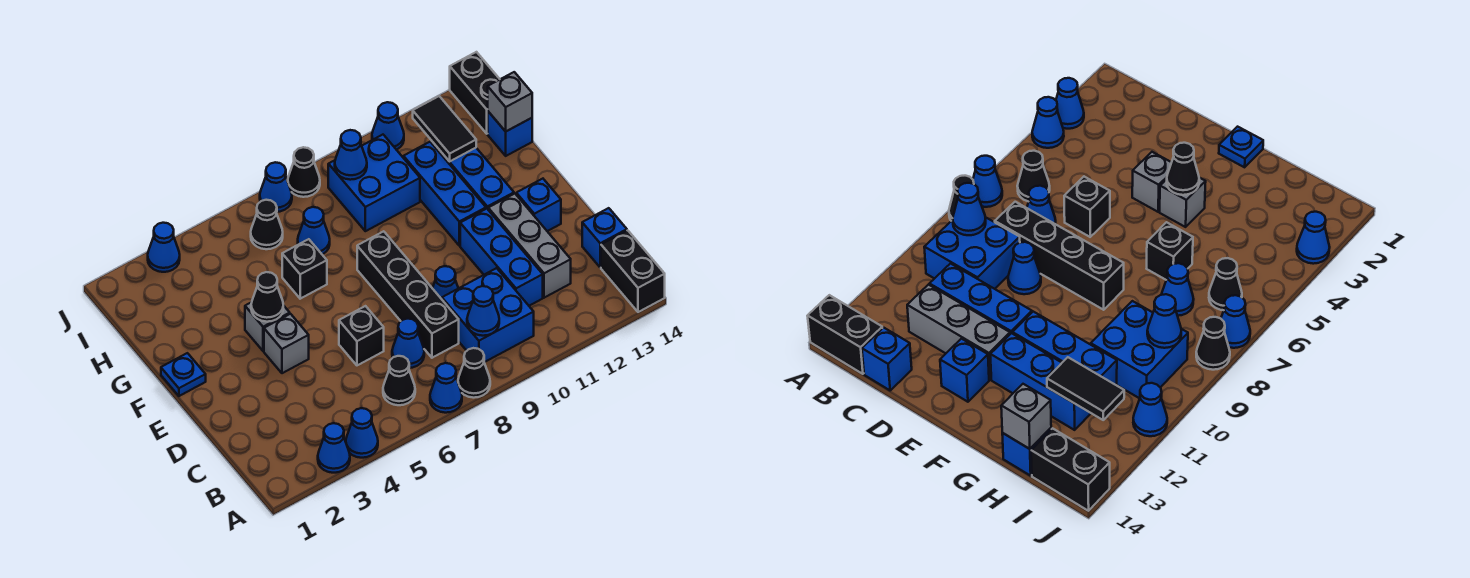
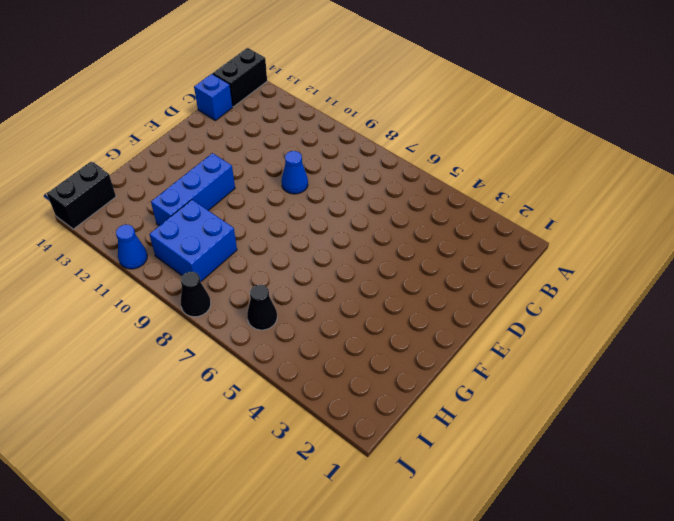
none -> blue 1x1 cone [318,423,350,473]
none -> blue 1x1 cone [346,408,378,458]
none -> blue 1x1 cone [430,363,462,413]
none -> black 1x1 cone [458,348,490,398]

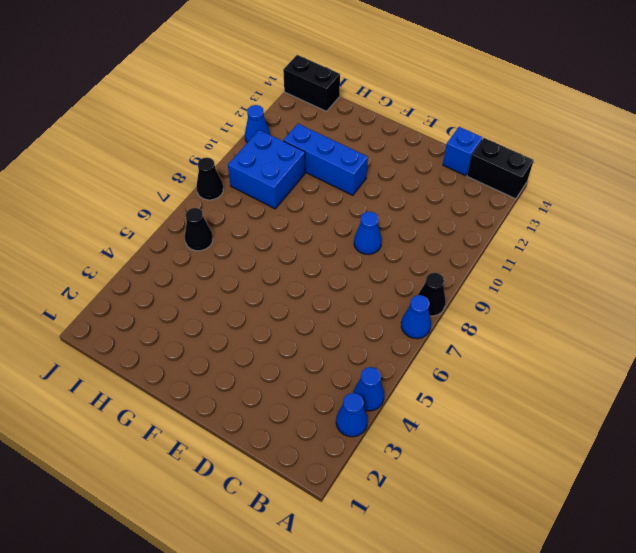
none -> black 1x1 cone [383,356,415,405]
none -> blue 2x2 brick [442,268,534,362]
none -> blue 1x1 cone [392,319,424,368]
none -> black 1x4 brick [357,231,459,358]

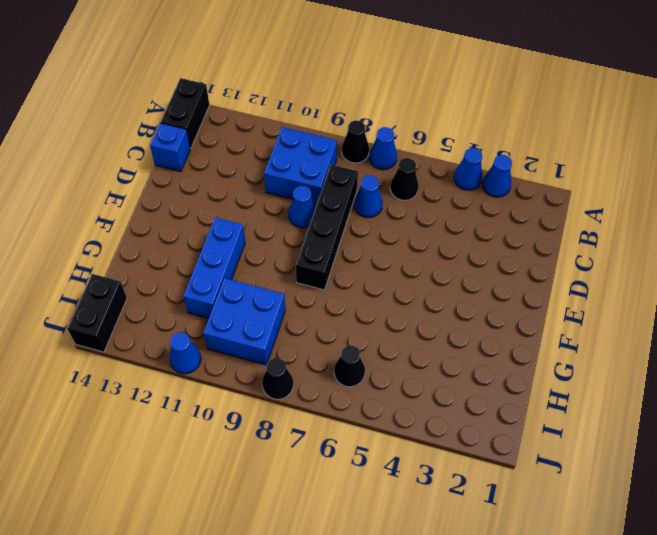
none -> blue 1x3 brick [460,209,543,306]
none -> grey 1x3 brick [488,194,571,298]
none -> black 1x1 brick [339,306,384,365]
none -> grey 1x1 brick [264,314,309,373]

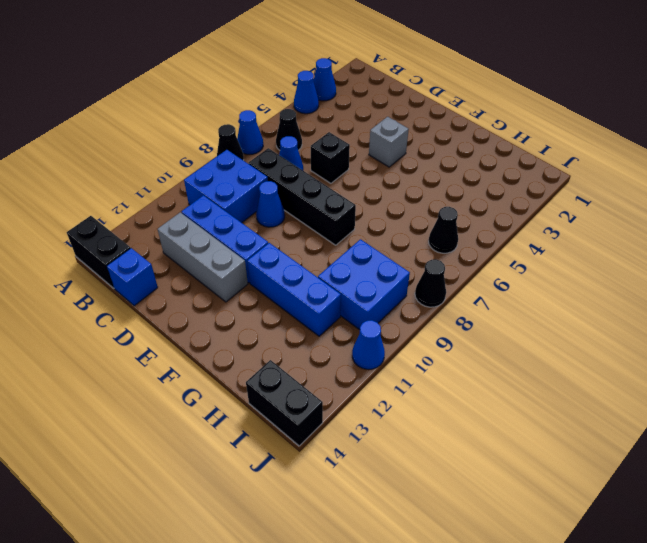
none -> blue 1x1 brick [516,179,561,231]
none -> blue 1x1 plate [161,353,206,396]
none -> grey 1x1 brick [245,302,290,351]
none -> blue 1x3 brick [432,142,514,209]

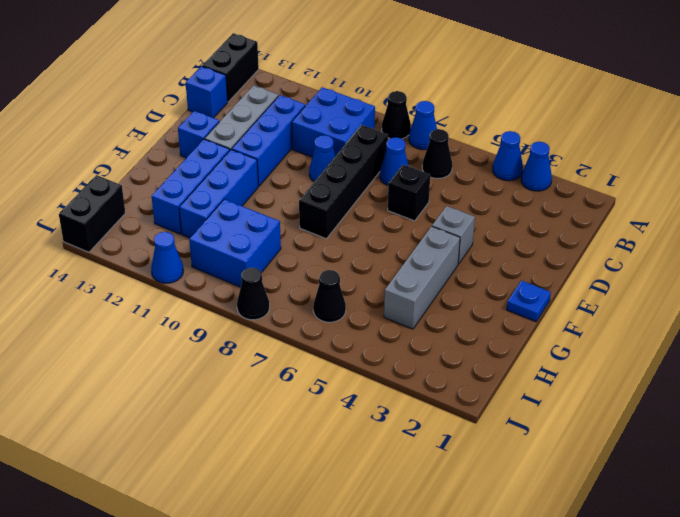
grey 1x3 brick [384,226,460,329] -> grey 1x1 brick [245,302,290,351]
none -> black 1x1 brick [282,239,327,299]
none -> blue 1x1 cone [298,207,330,254]
none -> blue 1x1 brick [488,112,532,156]
none -> blue 1x1 cone [148,223,180,272]

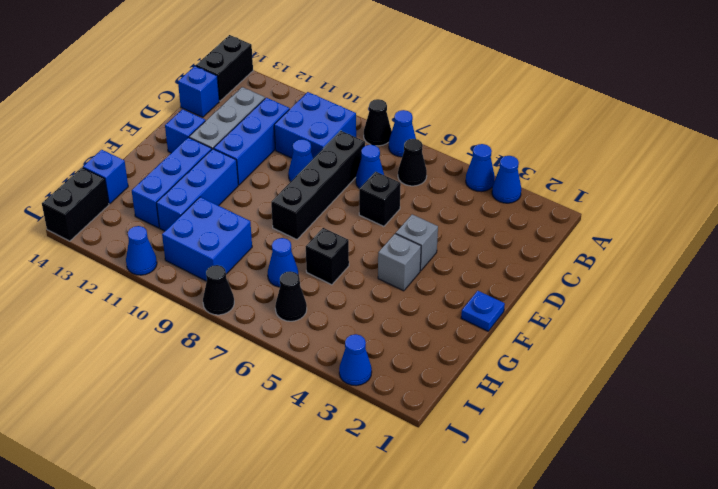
none -> blue 1x1 cone [260,162,292,212]
none -> blue 1x1 cone [467,286,499,336]
none -> black 1x1 cone [251,272,283,322]
none -> black 1x2 tile [413,96,476,162]

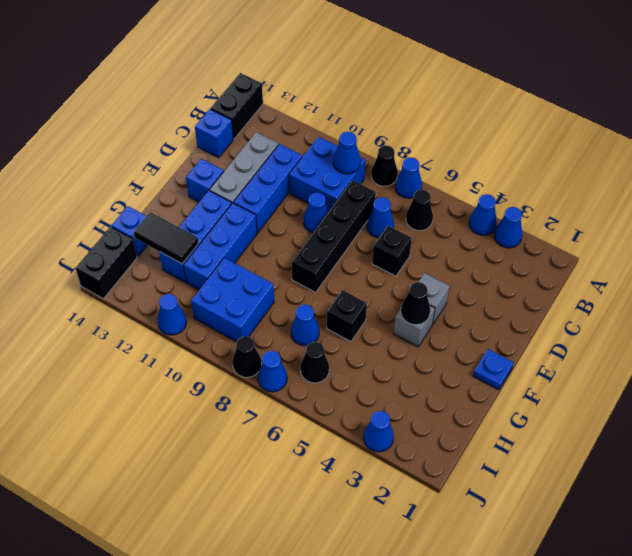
black 1x2 tile [134,212,199,264] -> black 1x2 tile turned to [413,96,476,162]
none -> grey 1x1 brick [488,72,532,131]
none -> blue 1x1 cone [335,130,367,180]

